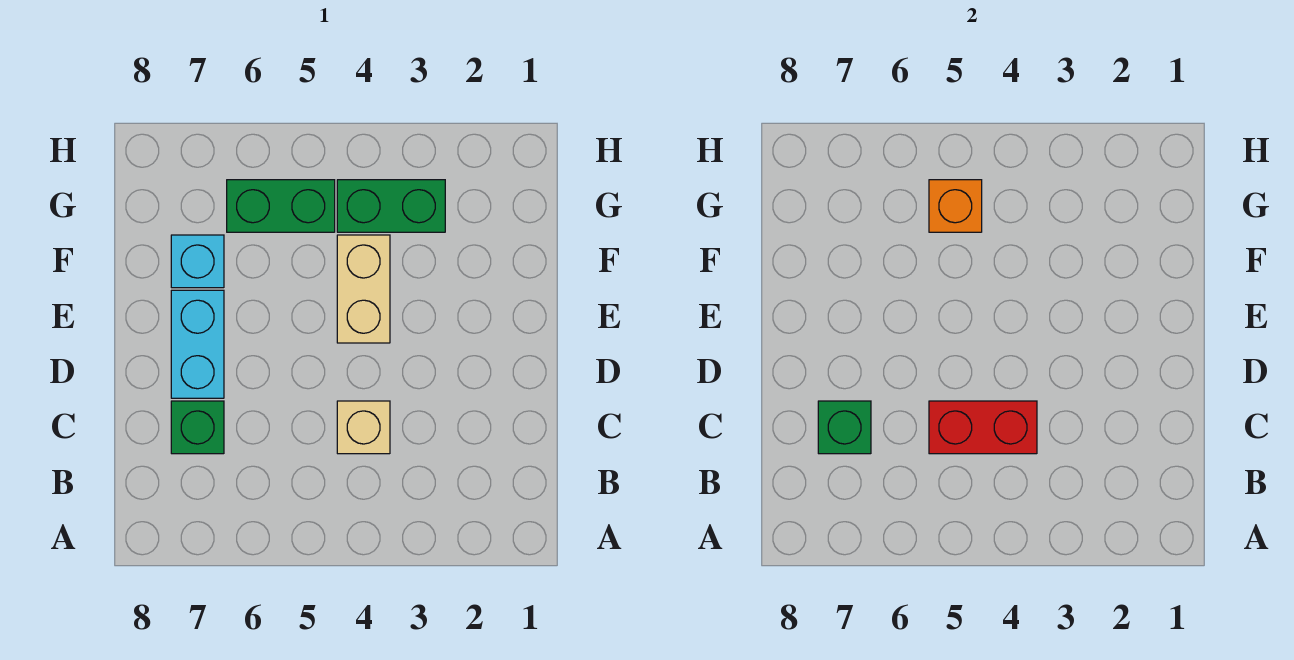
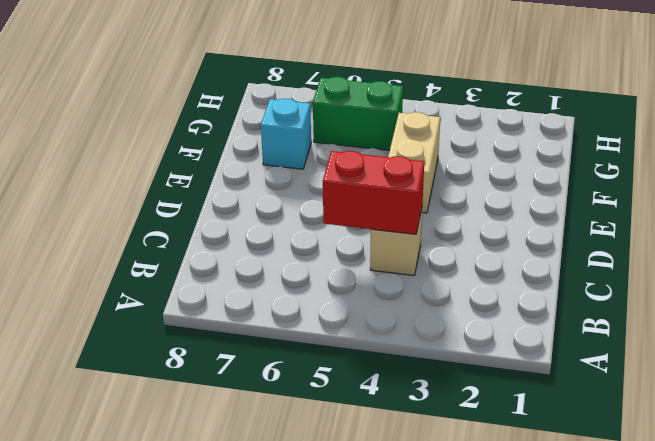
none -> green 1x1 brick [171,401,224,454]
none -> cyan 1x2 brick [171,290,224,398]

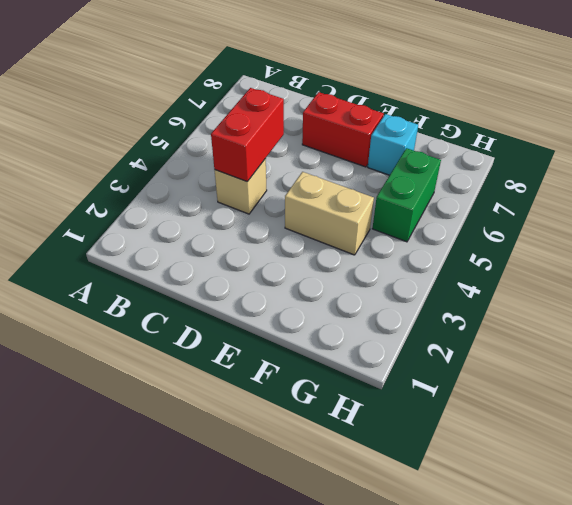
red 1x2 brick [302,92,384,167] -> cyan 1x2 brick [171,290,224,398]
none -> green 1x1 brick [171,401,224,454]
none -> green 1x2 brick [337,180,445,232]

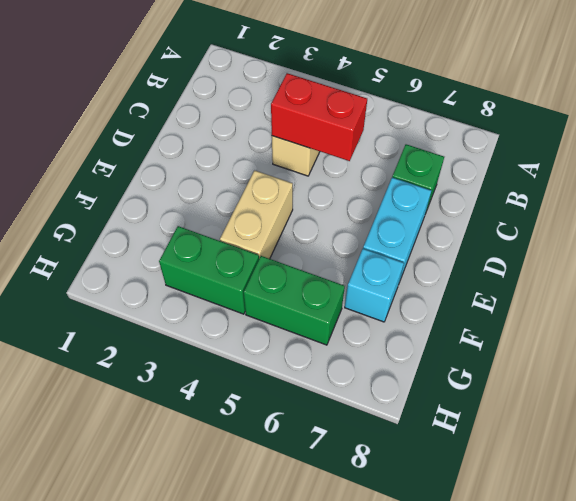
none -> green 1x1 brick [818,401,871,454]
none -> orange 1x1 brick [929,180,982,232]

